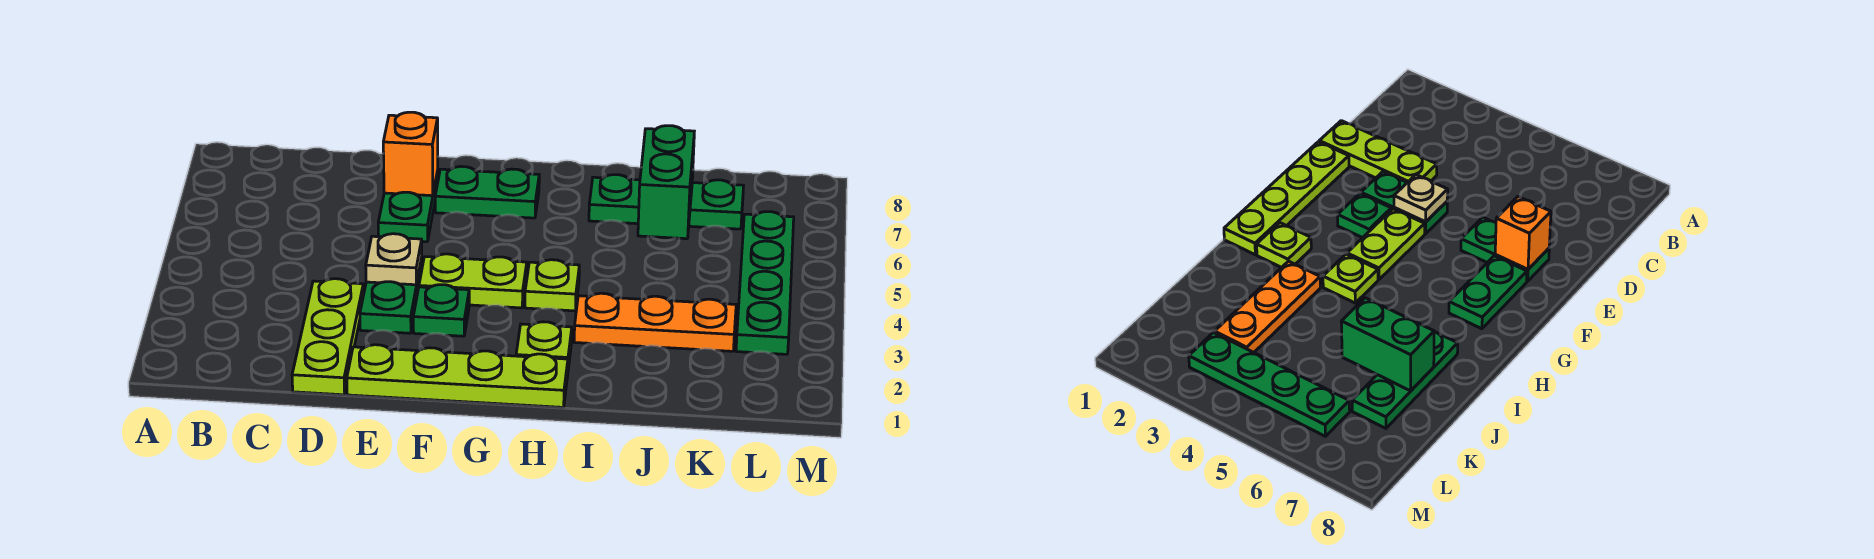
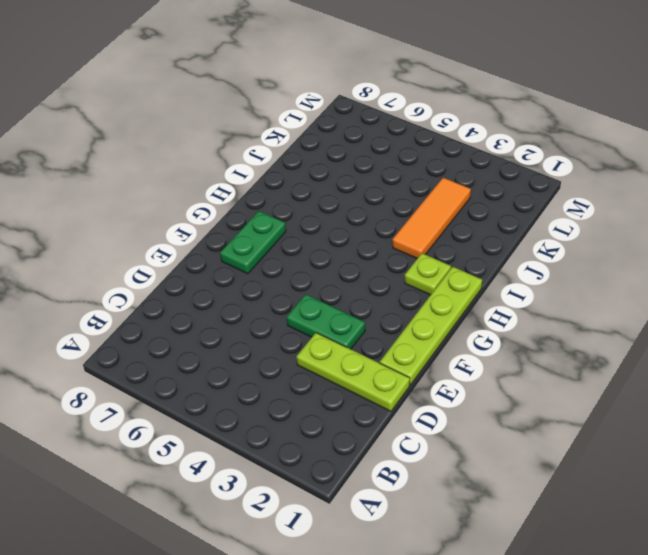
orange 1x3 tile [393,178,471,259] -> orange 1x3 plate [574,293,736,351]
none -> green 1x2 plate [378,171,438,242]
none -> green 1x1 plate [413,285,469,336]
none -> lime 1x2 plate [419,254,527,308]

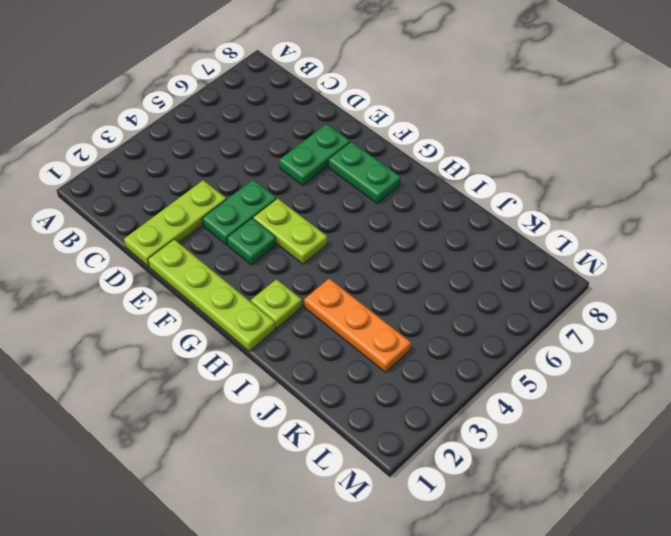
none -> lime 1x1 plate [525,260,579,311]
none -> green 1x3 plate [589,175,744,229]
none -> green 1x4 plate [736,212,794,354]

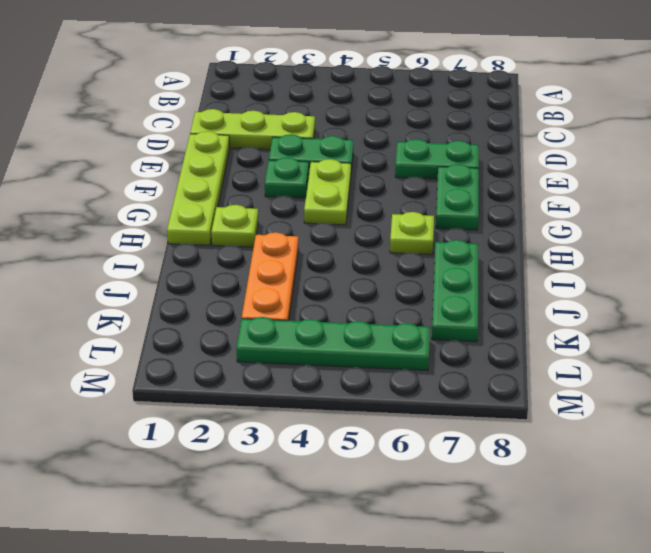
lime 1x1 plate [390,212,434,255] -> lime 1x1 plate moved to [525,260,579,311]
none -> tan 1x1 plate [366,234,422,285]
none -> orange 1x1 brick [383,112,438,196]
none -> green 1x2 brick [638,126,694,239]

